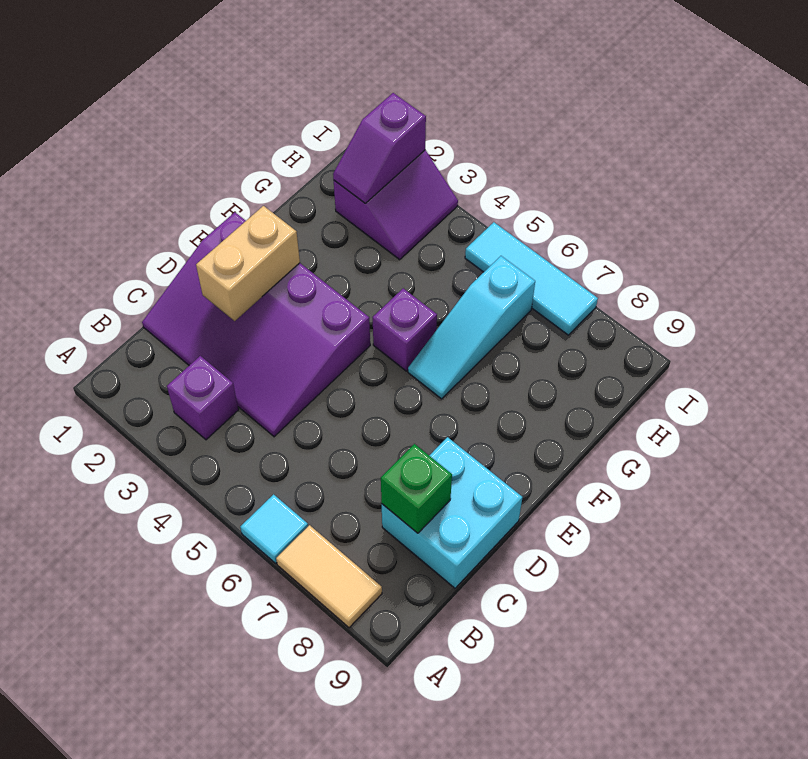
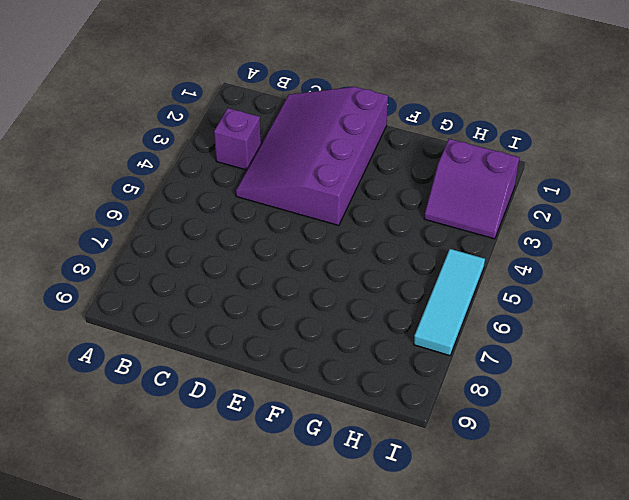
none -> cyan 1x1 tile [240,494,308,563]
none -> tan 1x2 tile [276,525,382,628]
none -> cyan 2x2 brick [382,437,523,588]

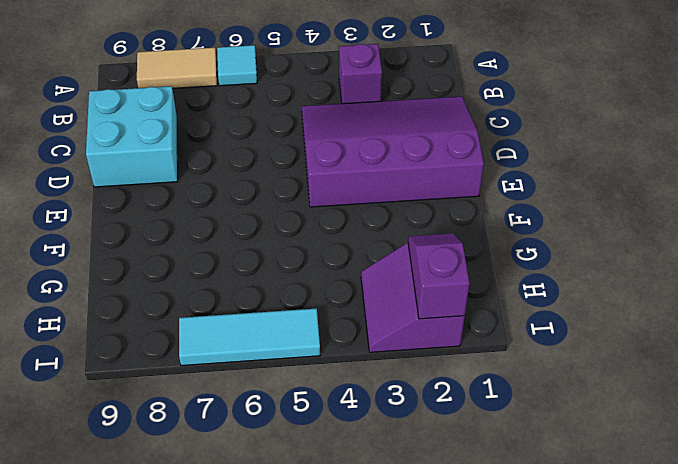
none -> purple 1x1 brick [373,288,437,371]
none -> cyan 1x3 slope [408,256,535,399]
none -> green 1x1 brick [381,444,452,533]

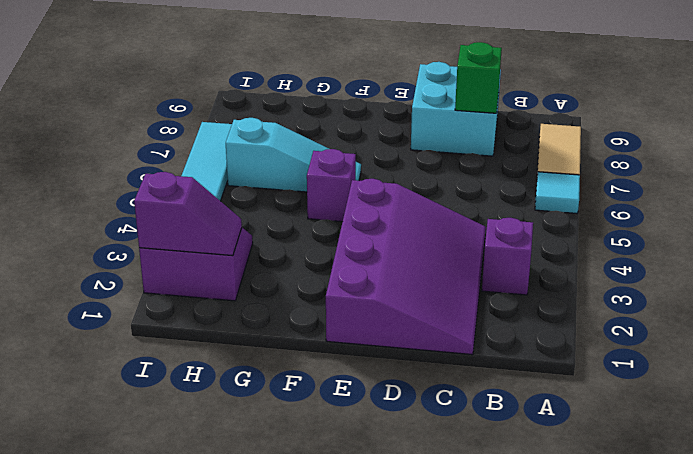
none -> tan 1x2 brick [196,206,300,321]

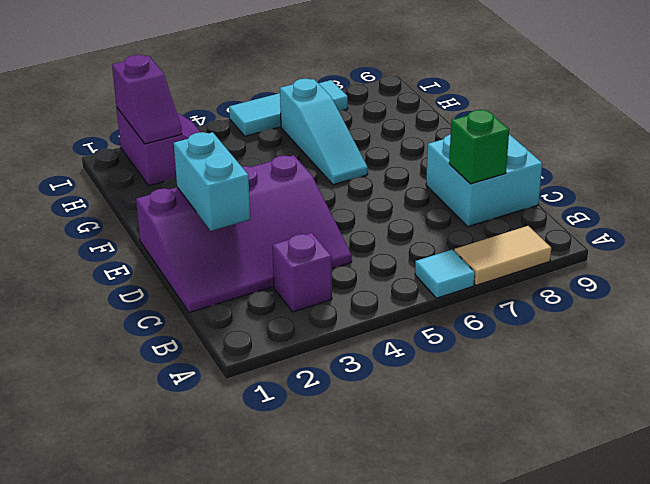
cyan 1x2 brick [174,132,250,231] -> tan 1x2 brick [196,206,300,321]
none -> purple 1x1 brick [373,288,437,371]

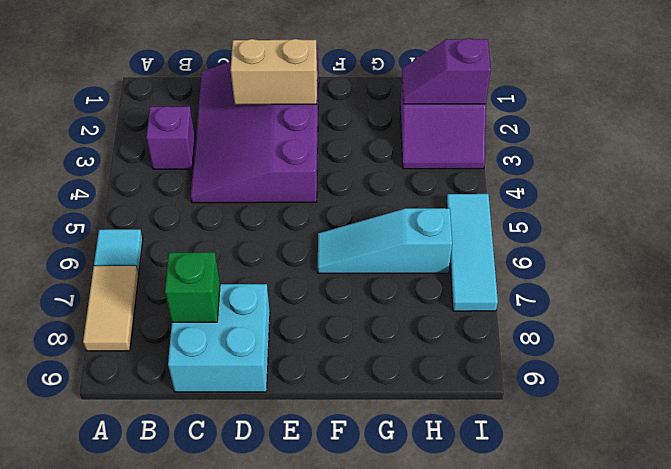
none -> purple 1x1 brick [373,288,437,371]

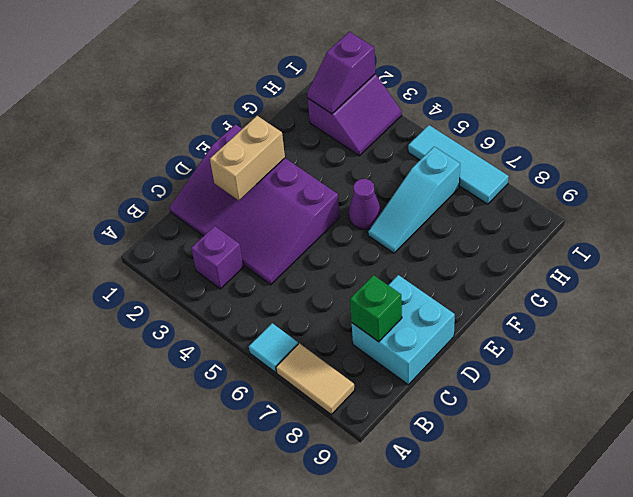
purple 1x1 cone [349,179,382,229] -> purple 1x1 brick [373,288,437,371]

